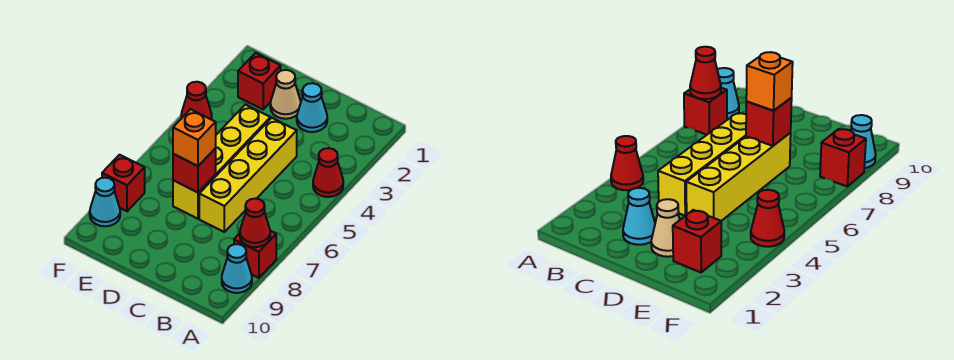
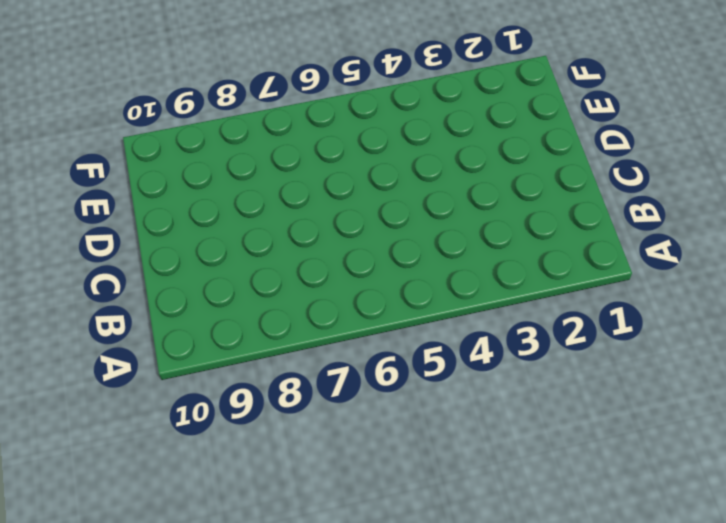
none -> red 1x1 cone [313,148,343,197]
none -> red 1x1 brick [234,231,276,278]
none -> cyan 1x1 cone [222,244,252,293]

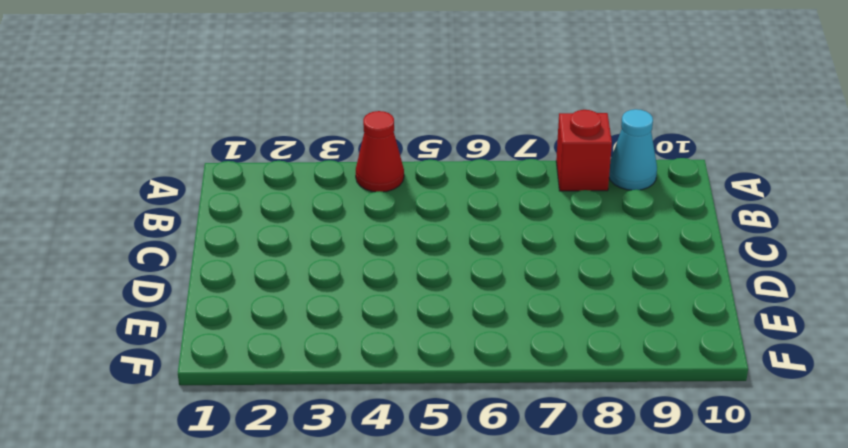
none -> cyan 1x1 cone [297,83,327,132]
none -> yellow 1x4 brick [199,118,297,232]
none -> tan 1x1 cone [270,70,301,119]

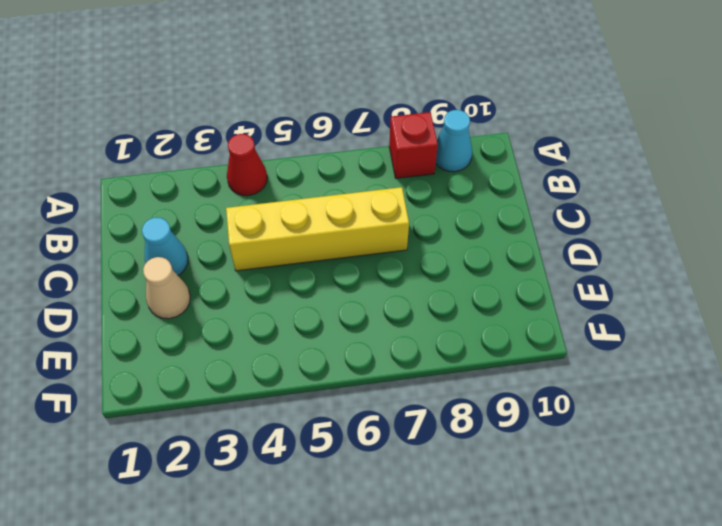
none -> yellow 1x4 brick [173,105,270,219]
none -> red 1x1 brick [238,53,281,109]
none -> red 1x1 cone [181,82,212,120]

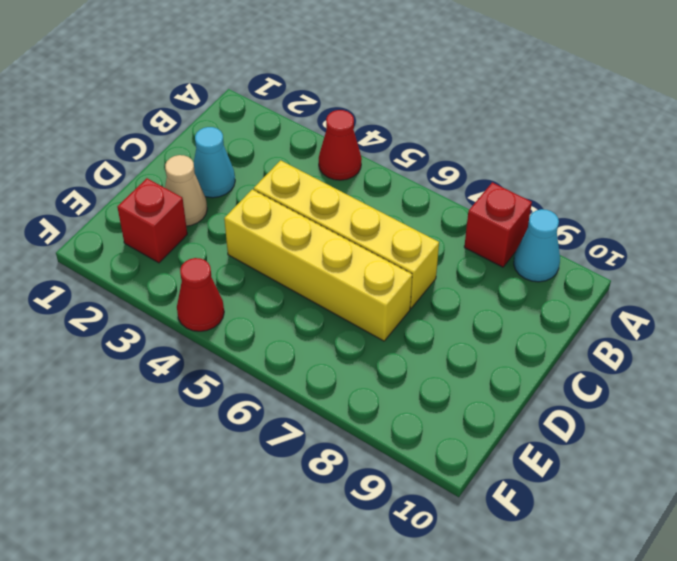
none -> red 1x1 brick [102,155,145,211]
none -> cyan 1x1 cone [90,178,120,226]
none -> red 1x1 cone [240,199,270,247]

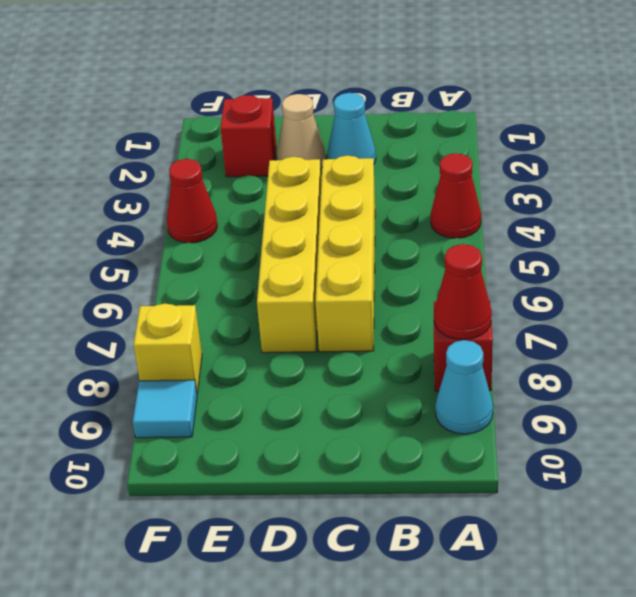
yellow 1x1 brick [134,303,202,393] -> red 1x1 brick [102,155,145,211]
cyan 1x1 tile [133,380,197,438] -> cyan 1x1 cone [90,178,120,226]
none -> red 1x1 brick [173,149,216,192]
none -> orange 1x1 brick [173,109,216,166]

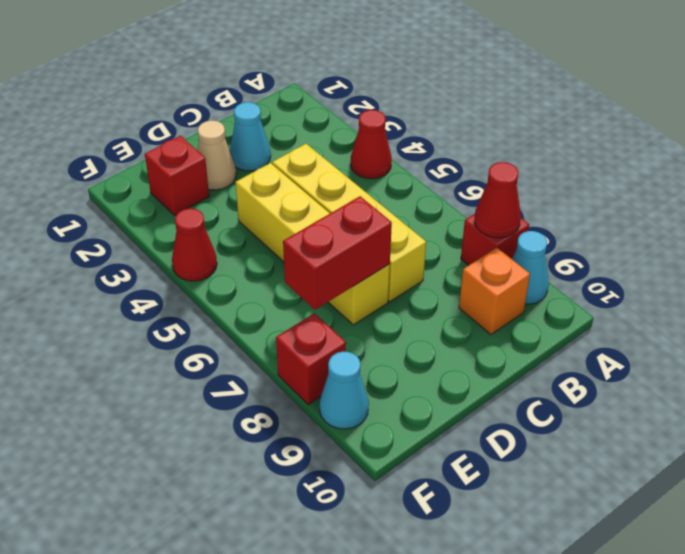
orange 1x1 brick [459,248,530,334] -> orange 1x1 brick moved to [173,109,216,166]
red 1x2 brick [283,196,392,310] -> red 1x1 brick [173,149,216,192]

